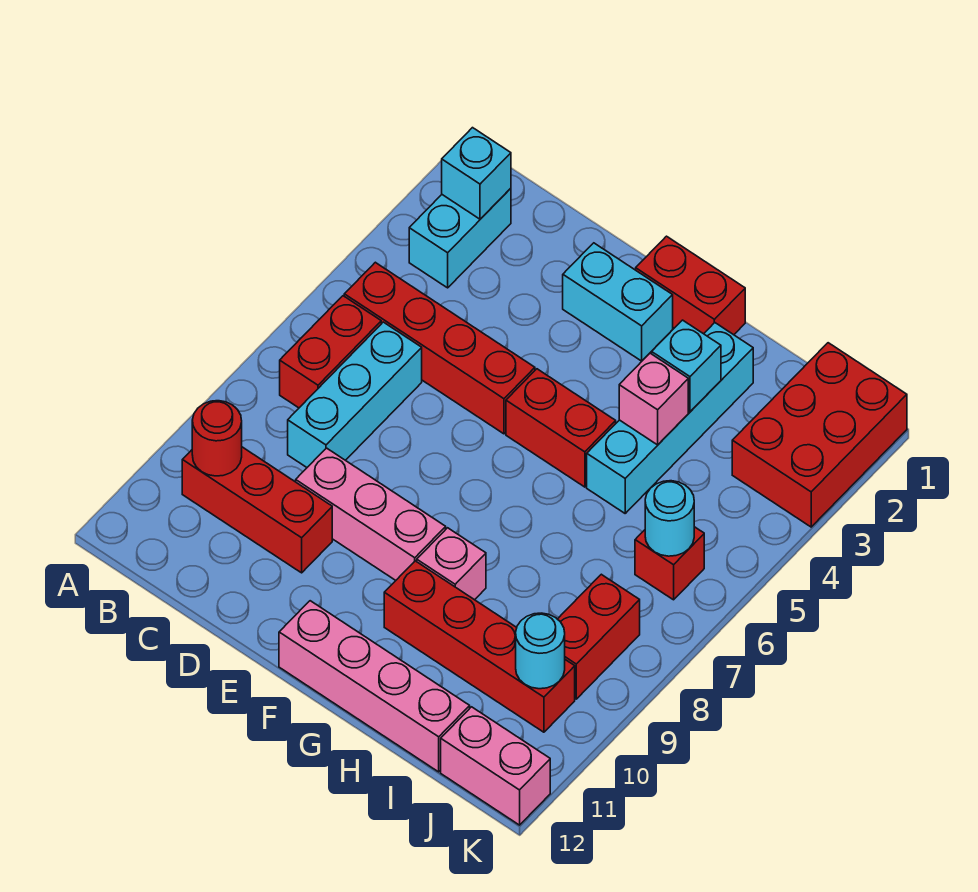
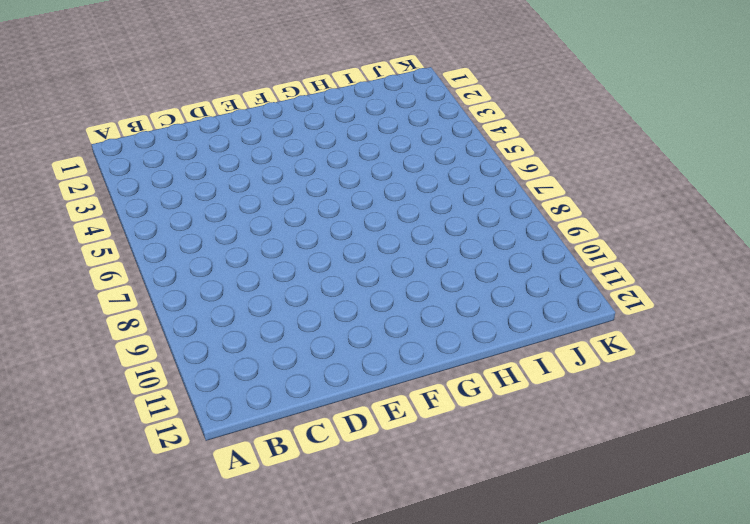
none -> cyan 1x2 brick [409,188,511,288]
none -> red 1x4 brick [344,262,535,434]
none -> red 1x2 brick [280,296,381,408]

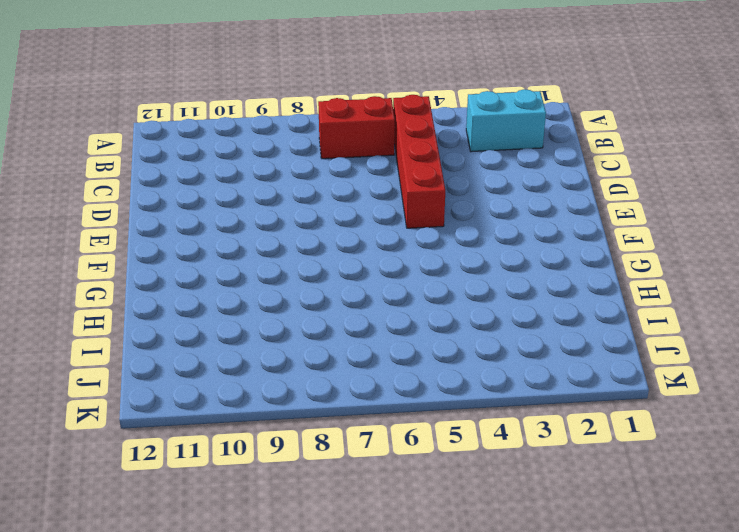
none -> red 1x3 brick [182,447,332,573]
none -> cyan 1x3 brick [288,322,422,467]
none -> pink 1x3 brick [296,448,446,580]

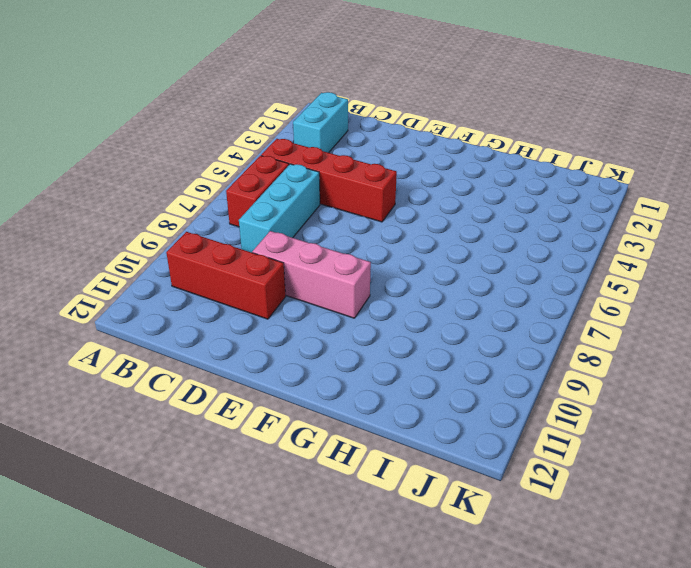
none -> cyan 1x2 brick [563,243,673,361]
none -> red 1x2 brick [636,236,745,335]
none -> red 1x2 brick [506,369,616,487]

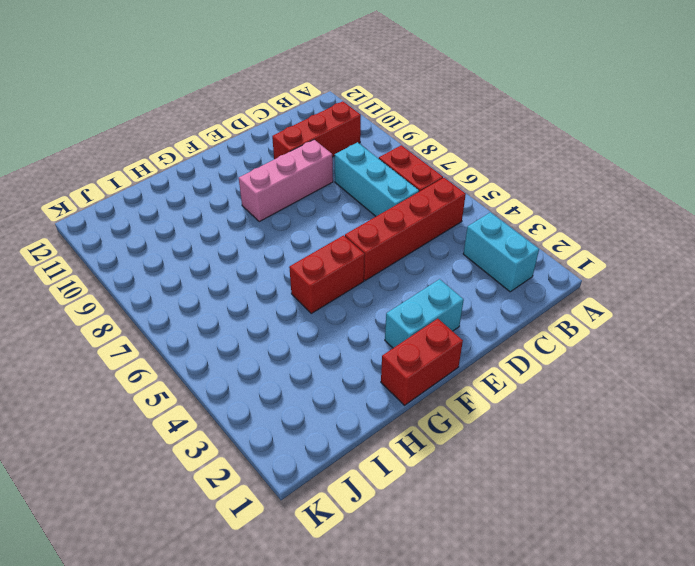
none -> pink 1x4 brick [279,601,470,772]
none -> pink 1x1 brick [417,528,486,600]
none -> red 1x4 brick [384,561,575,732]

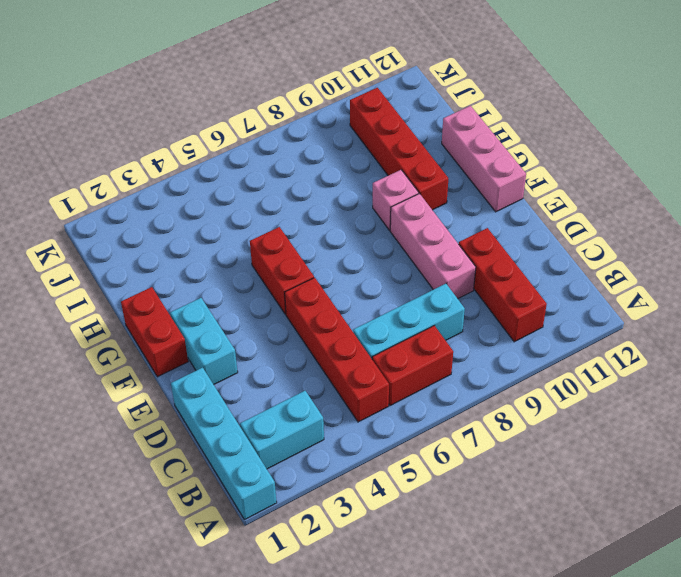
cyan 1x4 brick [171,368,277,520] -> cyan 1x4 brick turned to [587,323,753,513]
pink 1x3 brick [442,106,526,212] -> pink 1x4 brick [279,601,470,772]
none -> red 2x3 brick [732,343,907,527]
none -> red 1x1 brick [635,527,704,600]
none -> red 1x2 brick [558,574,640,699]

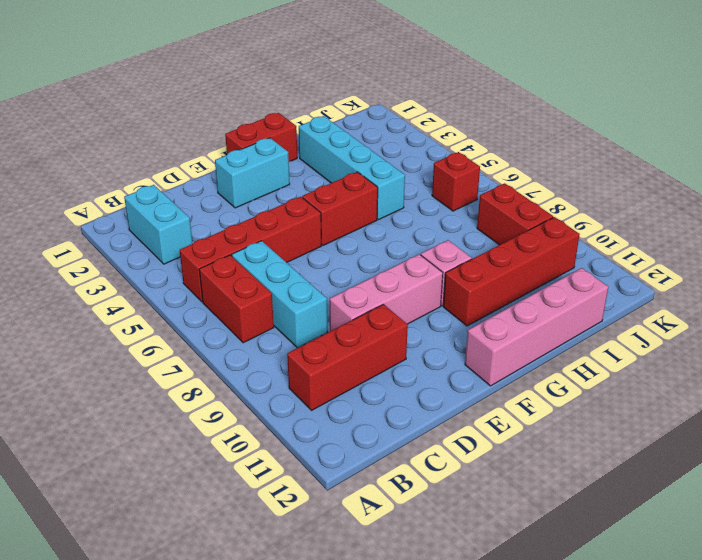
none -> red 2x3 brick [732,343,907,527]
none -> pink 1x2 brick [441,707,550,825]
none -> cyan 1x1 brick [442,128,511,219]

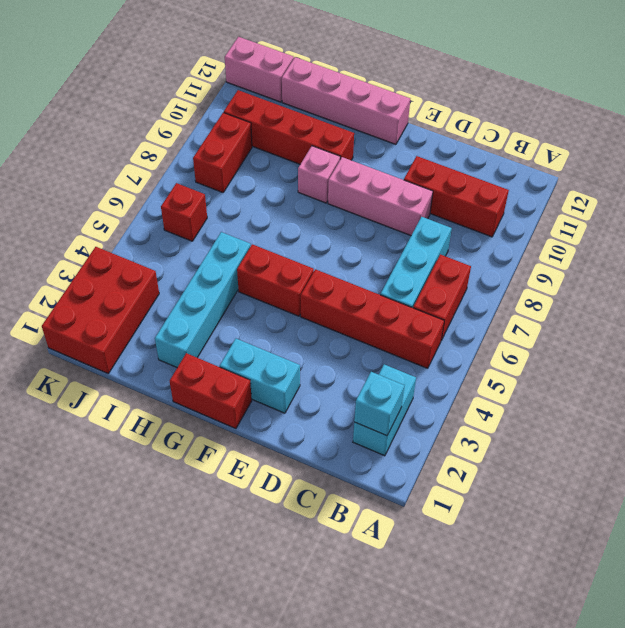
none -> red 1x1 round brick [192,401,242,476]
none -> cyan 1x1 brick [652,320,721,412]
none -> pink 1x1 brick [619,353,688,445]

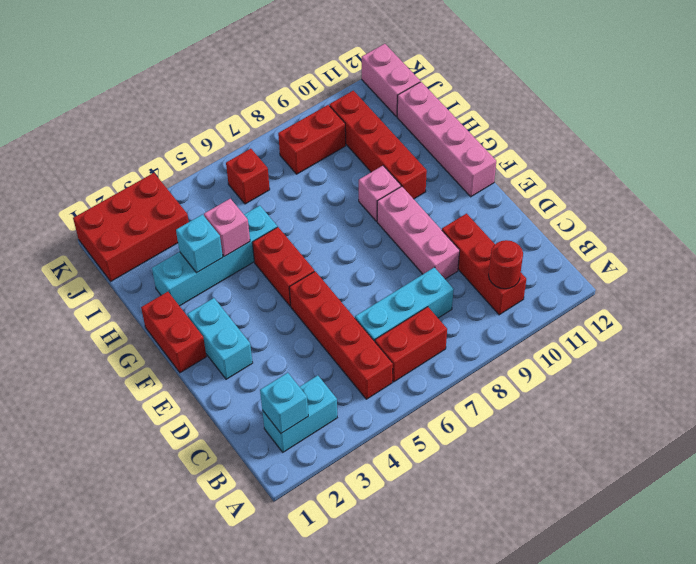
none -> cyan 1x1 round brick [645,481,694,556]
none -> cyan 1x1 round brick [516,613,565,689]

